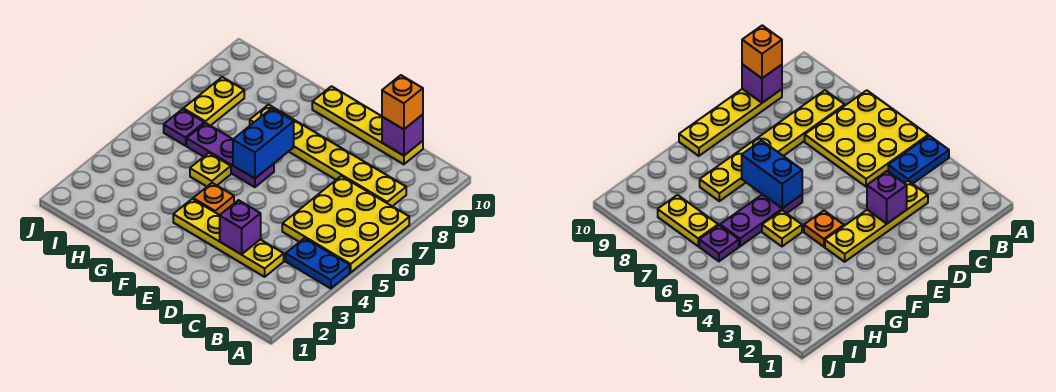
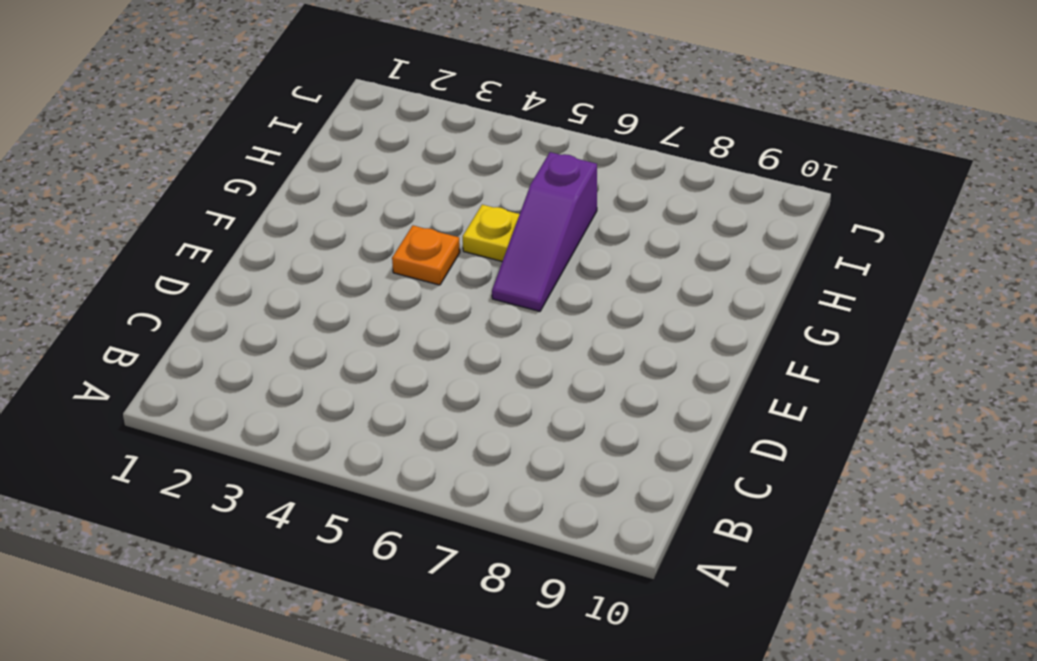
purple 1x3 slope [492,152,597,311] -> purple 1x3 plate [187,123,274,187]
none -> blue 1x2 plate [286,238,350,289]
none -> yellow 3x3 plate [282,176,409,272]
none -> yellow 1x6 plate [250,105,406,206]

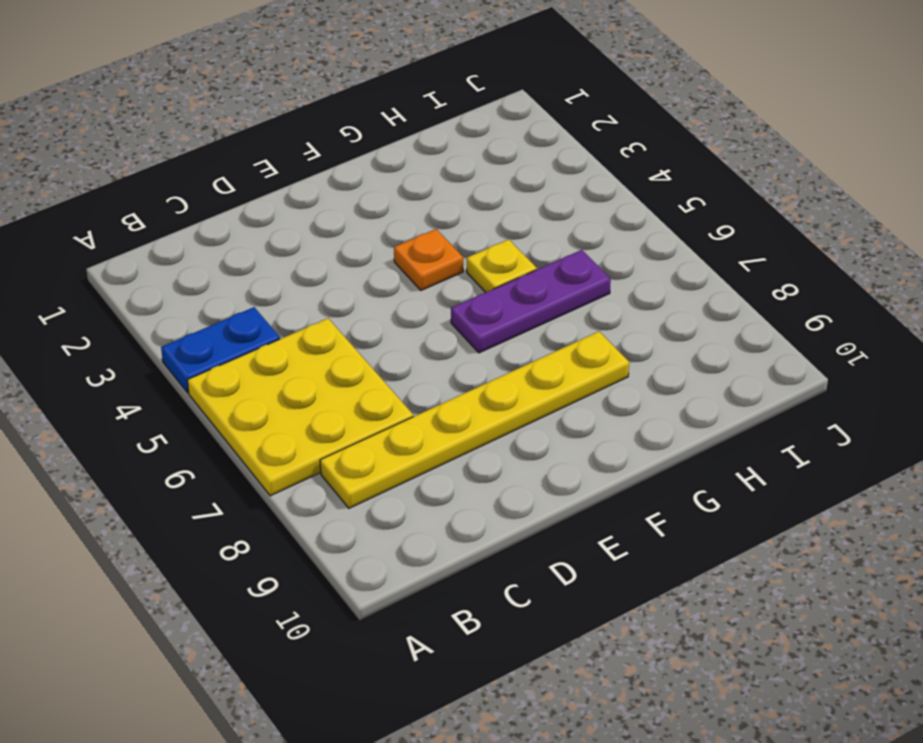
none -> yellow 1x4 plate [173,199,284,277]
none -> yellow 1x4 plate [312,86,423,164]
none -> purple 1x1 plate [164,109,204,146]

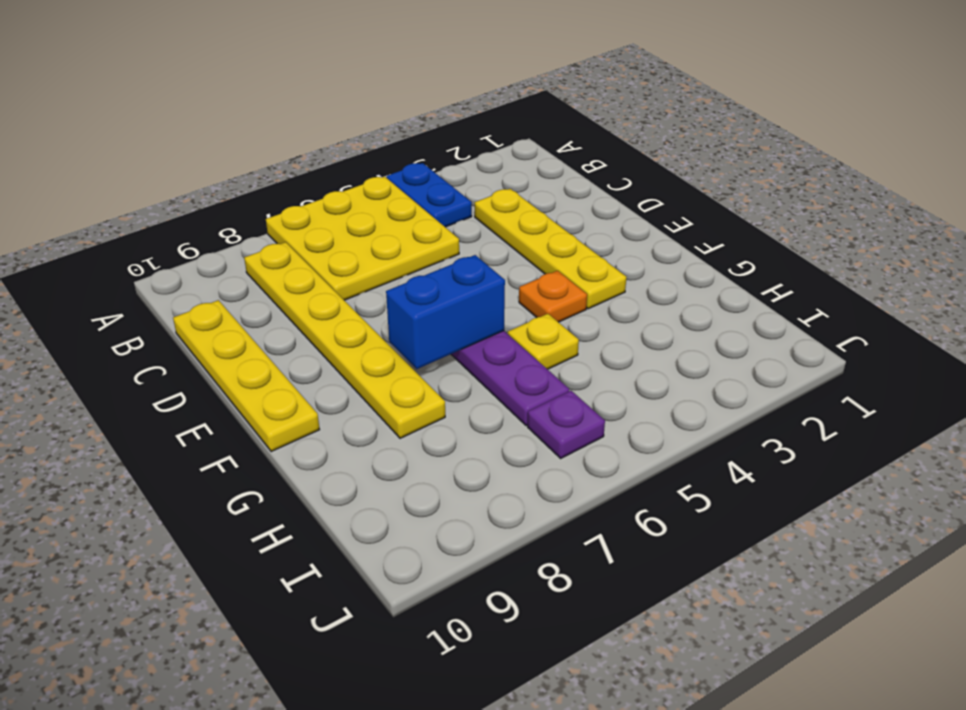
none -> yellow 1x2 plate [183,77,244,126]
none -> purple 1x1 brick [382,115,423,156]
none -> purple 1x1 brick [220,200,261,255]

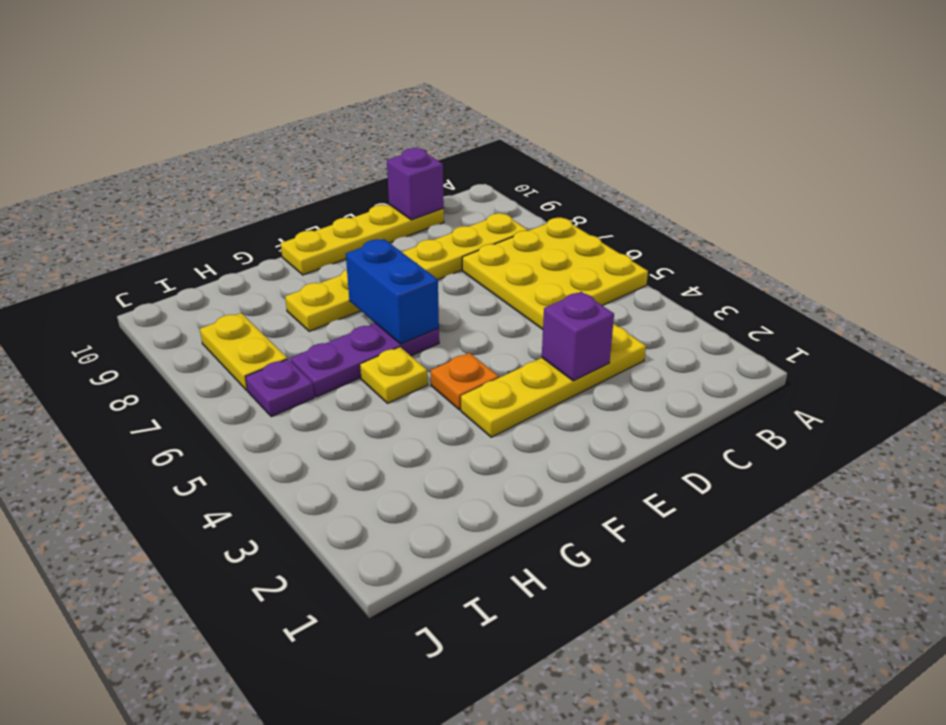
none -> blue 1x2 plate [286,238,350,289]
none -> orange 1x1 brick [382,75,423,129]

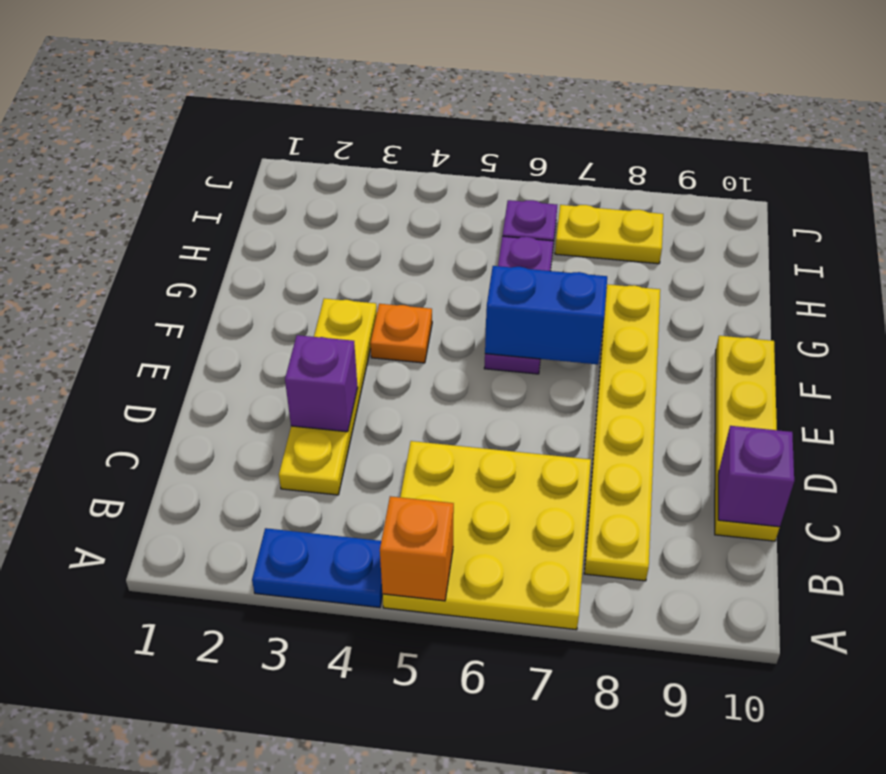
blue 1x2 plate [252,528,382,608] -> blue 1x2 plate turned to [286,238,350,289]
orange 1x1 brick [380,496,454,601] -> orange 1x1 brick moved to [382,75,423,129]
none -> yellow 1x1 plate [190,153,231,186]

